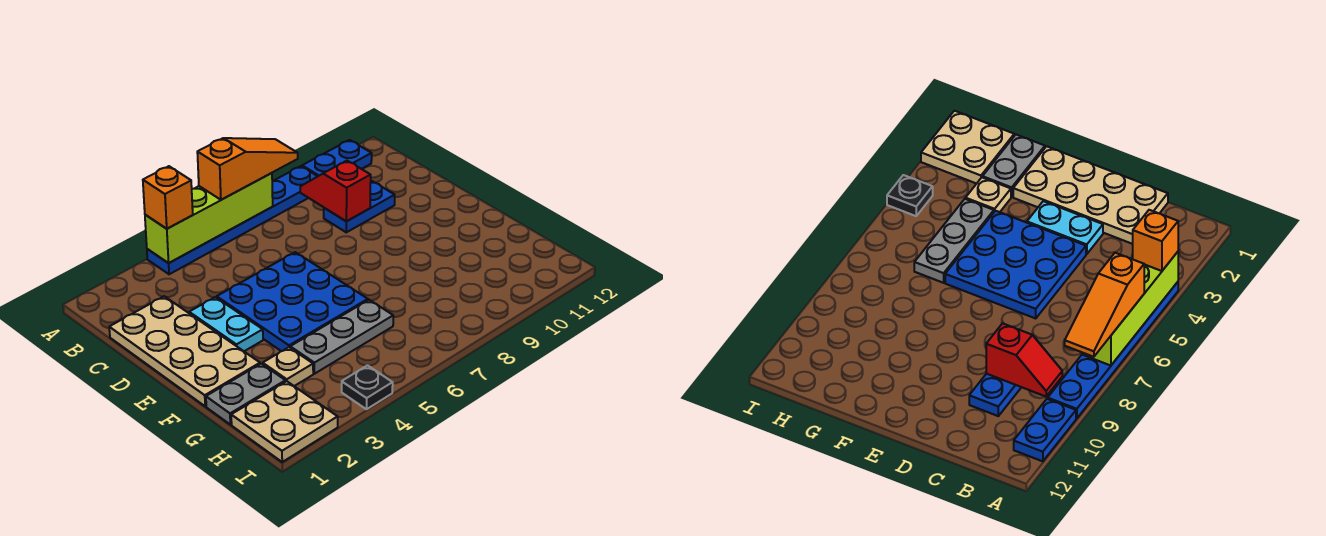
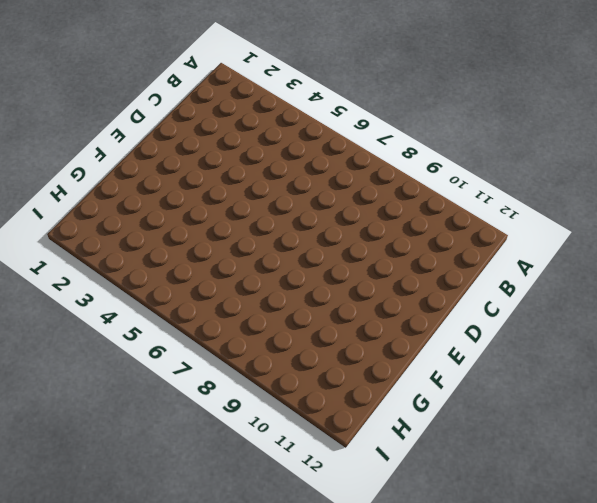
none -> blue 1x6 plate [147,166,318,274]
none -> blue 1x2 plate [302,140,372,176]
none -> tan 2x4 plate [109,296,260,406]

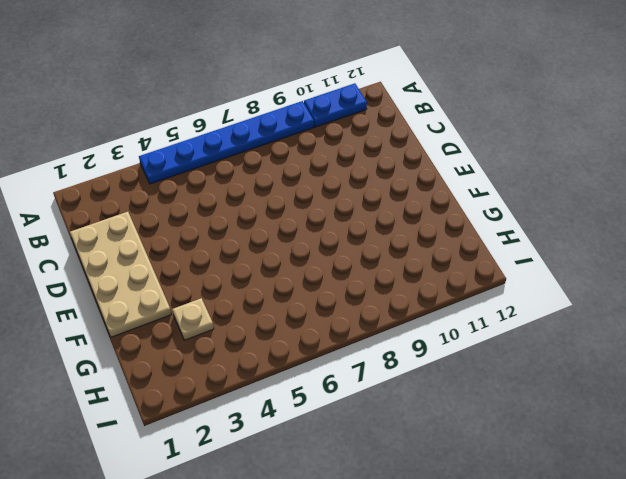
none -> blue 1x2 plate [324,181,395,232]
none -> cyan 1x2 plate [189,297,263,351]
none -> blue 3x3 plate [217,252,368,351]

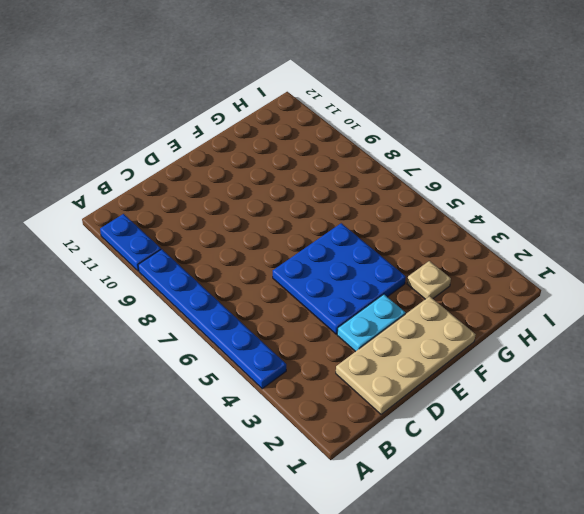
none -> blue 1x2 plate [324,181,395,232]
none -> grey 1x2 plate [206,364,285,425]
none -> grey 1x3 plate [290,300,393,374]

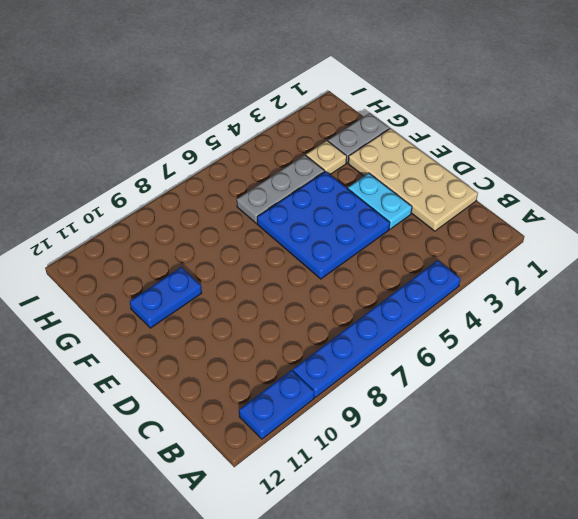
blue 1x2 plate [130,267,202,328] -> blue 1x2 plate moved to [324,181,395,232]
none -> tan 2x2 plate [231,381,338,462]
none -> black 1x1 plate [342,366,393,409]
none -> lime 1x4 brick [145,173,273,263]

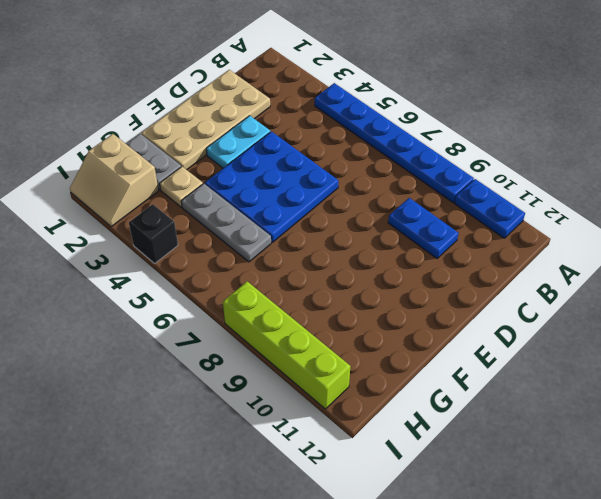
tan 2x2 slope [70,134,159,227] -> tan 2x2 plate [231,381,338,462]
black 1x1 brick [129,204,178,263] -> black 1x1 plate [342,366,393,409]
lime 1x4 brick [223,282,350,409] -> lime 1x4 brick moved to [145,173,273,263]
none -> red 1x2 slope [300,161,371,221]
none -> orange 1x1 brick [143,166,193,229]
none -> orange 1x3 slope [197,138,298,200]

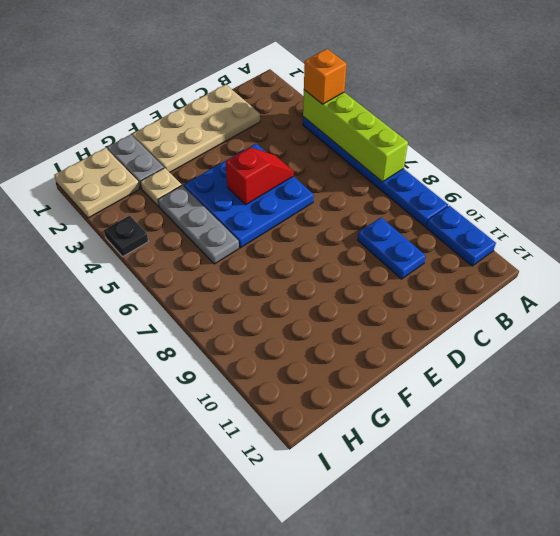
red 1x2 slope [226,147,294,205] -> red 1x2 slope moved to [300,161,371,221]
none -> cyan 1x2 plate [189,297,263,351]
none -> orange 1x3 slope [197,138,298,200]

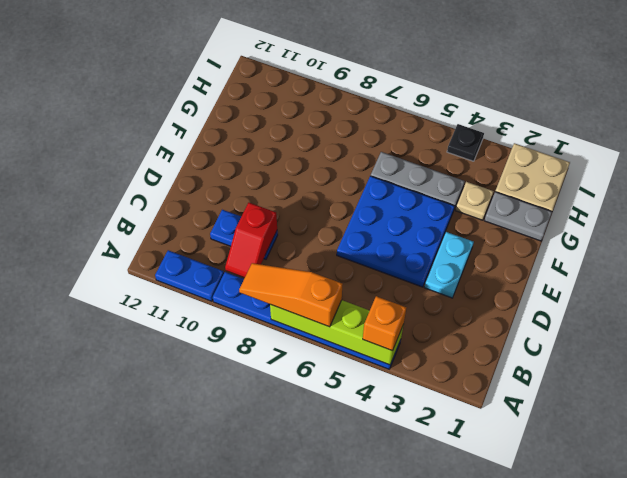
none -> tan 2x4 plate [109,296,260,406]

